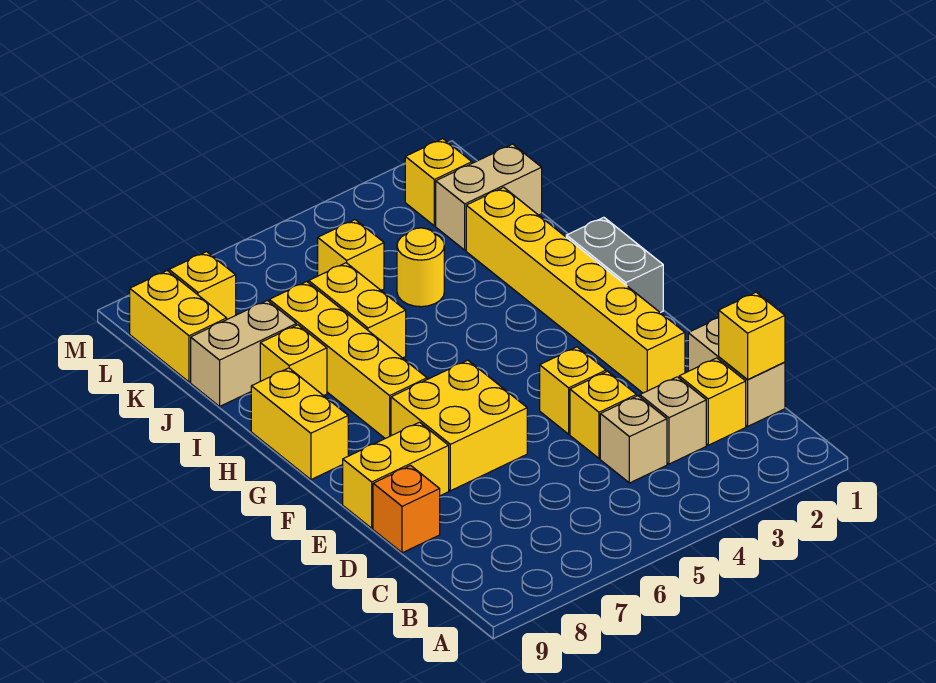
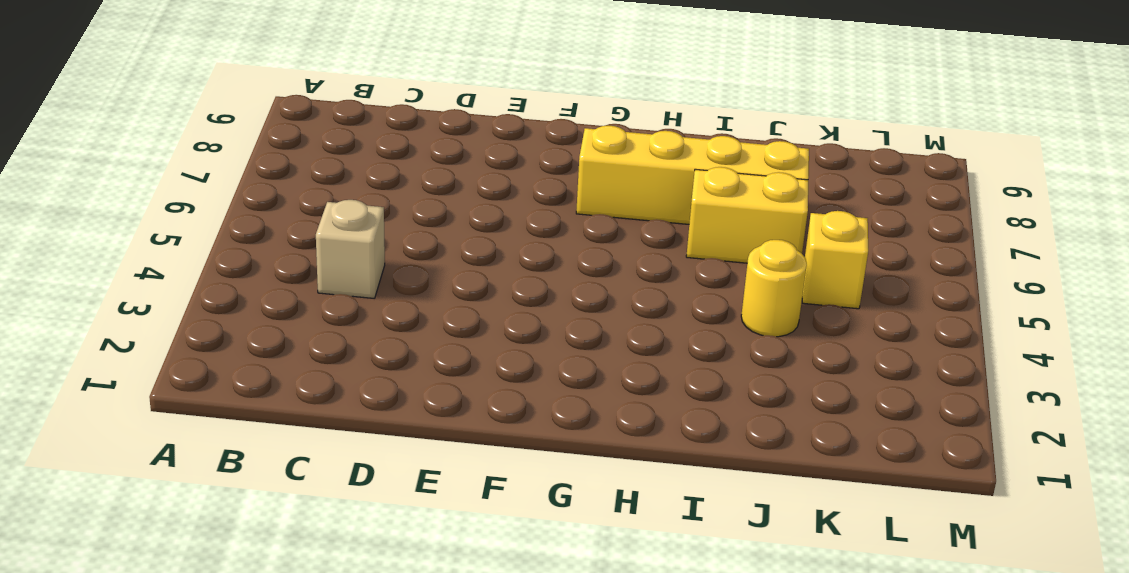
none -> tan 1x2 brick [688,318,785,426]
none -> yellow 1x1 brick [679,358,746,445]
none -> tan 1x1 brick [640,377,706,464]

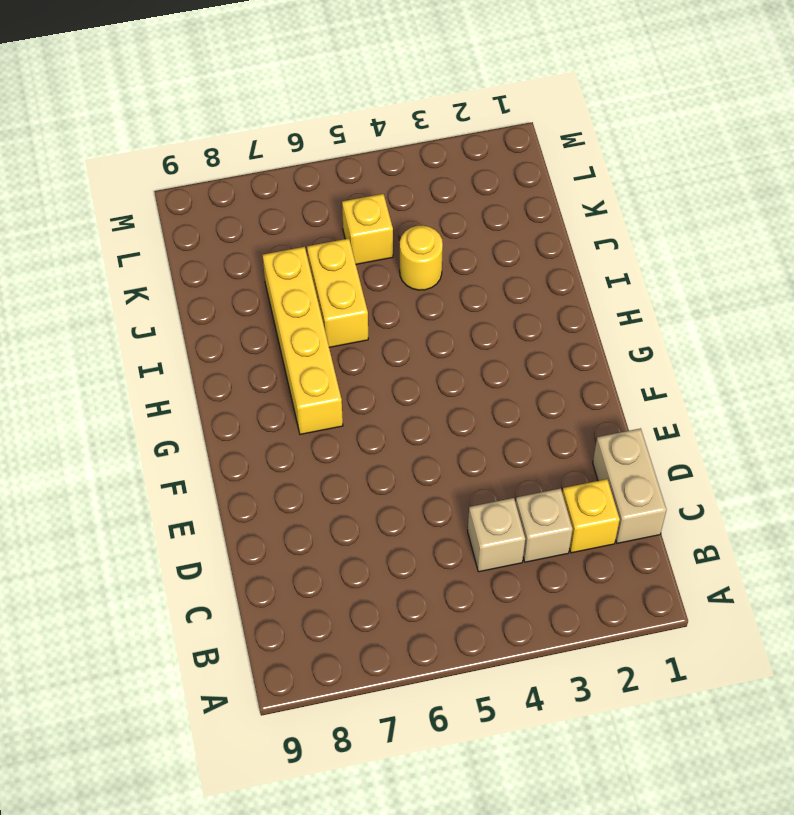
none -> yellow 1x1 brick [570,371,637,459]
none -> orange 1x1 brick [373,466,440,553]
none -> yellow 1x6 brick [466,187,685,393]

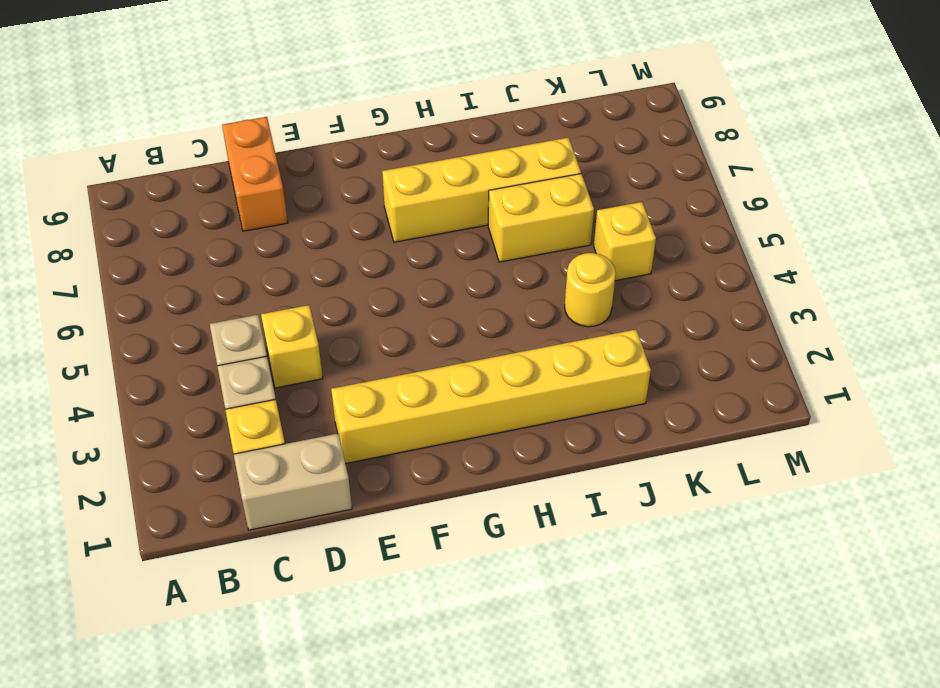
orange 1x2 brick [222,117,288,231] -> orange 1x1 brick [373,466,440,553]
none -> yellow 1x1 brick [540,347,606,434]
none -> yellow 2x2 brick [391,360,527,491]
none -> yellow 1x2 brick [343,422,449,528]

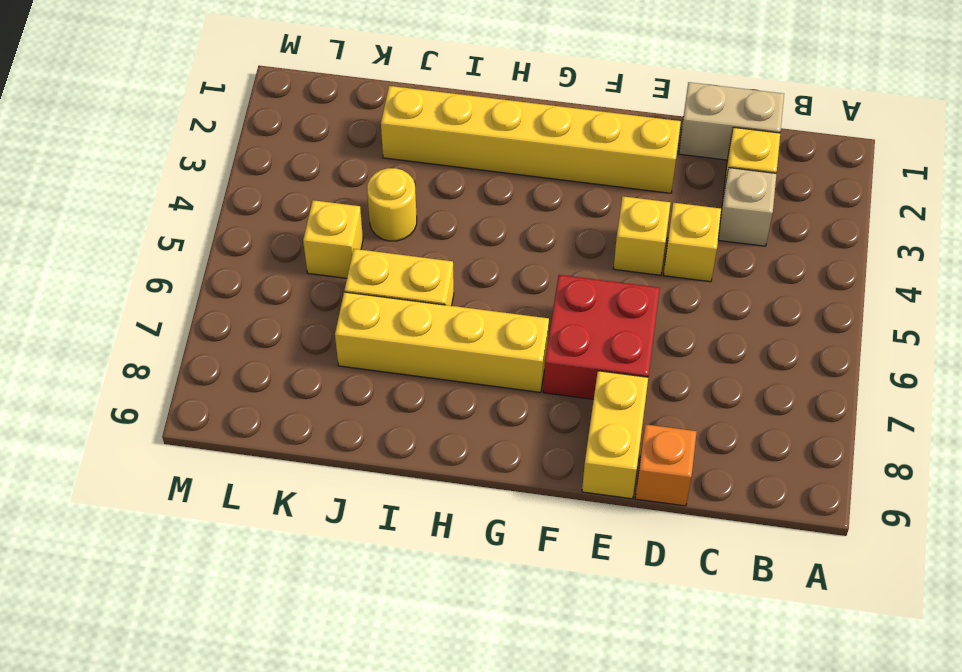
red 2x2 brick [543,275,660,399] -> yellow 2x2 brick [391,360,527,491]
none -> tan 1x1 brick [600,396,667,483]
none -> grey 1x2 brick [566,217,663,313]
none -> yellow 1x2 brick [251,368,348,480]

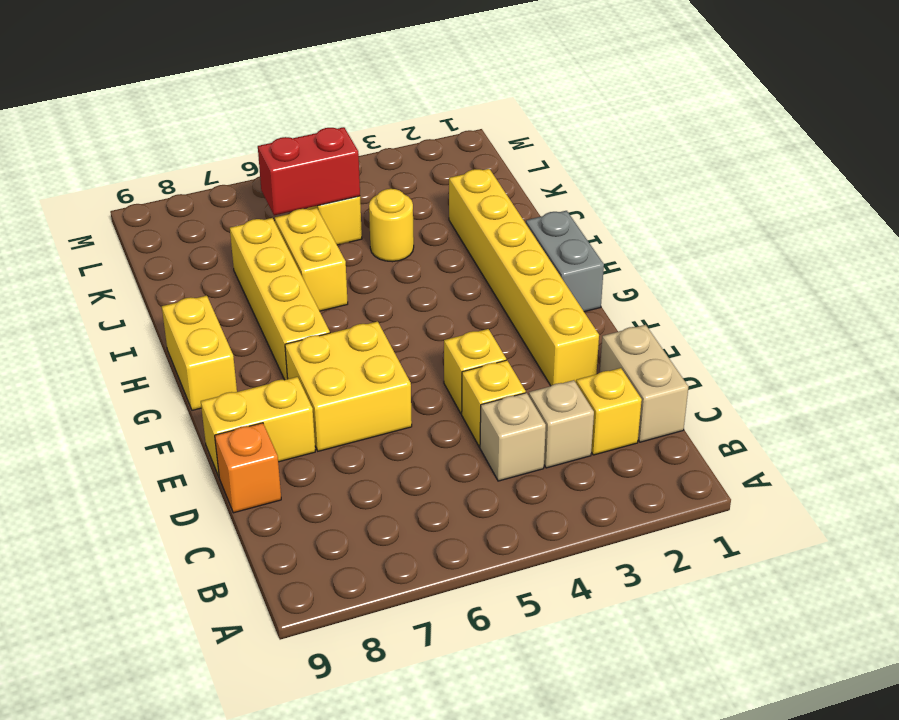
red 1x2 brick [258,127,360,215] -> none
none -> yellow 1x1 brick [260,325,327,396]
none -> tan 1x2 brick [191,300,296,406]
none -> tan 1x2 brick [436,144,542,250]

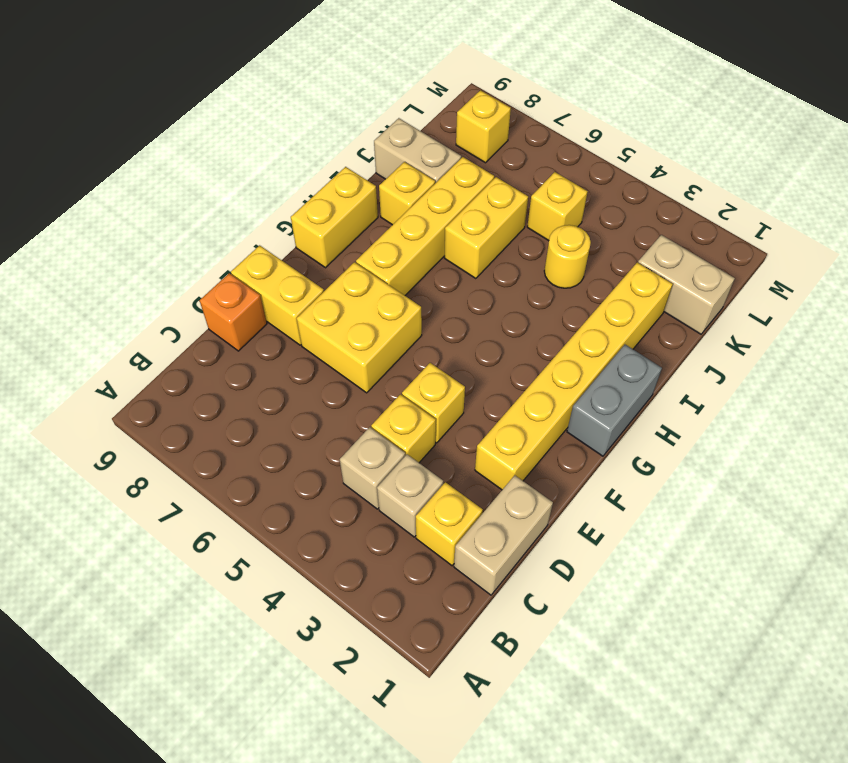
none -> yellow 1x2 brick [130,271,227,382]
none -> yellow 1x1 brick [405,139,472,226]
none -> yellow 1x1 brick [719,292,785,379]

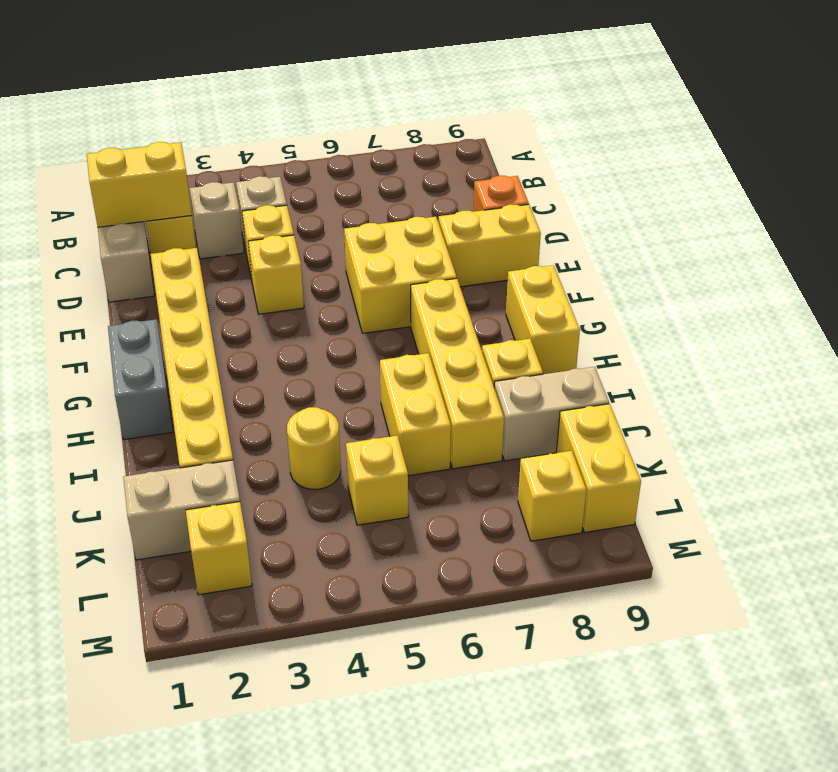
yellow 1x2 brick [87,142,192,227] -> yellow 1x1 brick [719,292,785,379]

